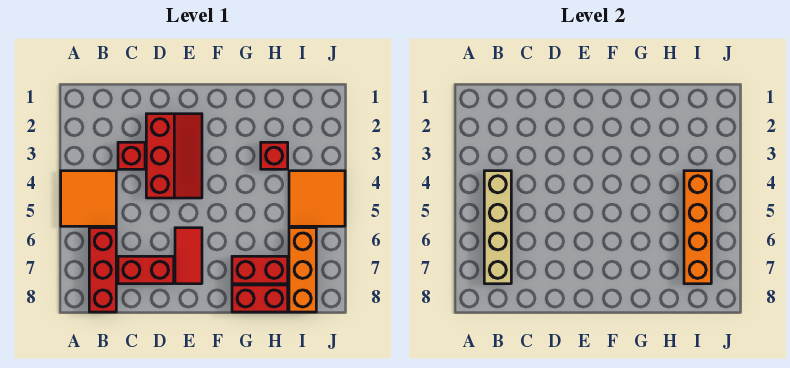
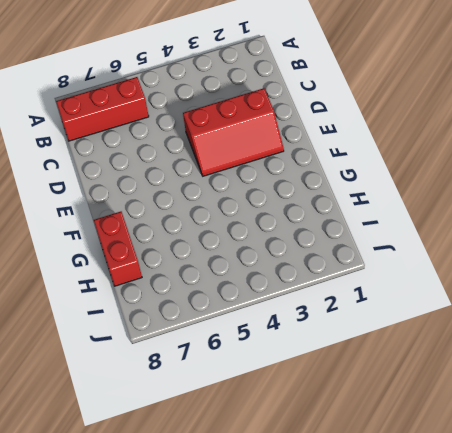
none -> orange 2x2 tile [61,171,116,226]
none -> red 1x1 brick [118,142,145,169]
none -> red 1x2 brick [118,256,174,284]

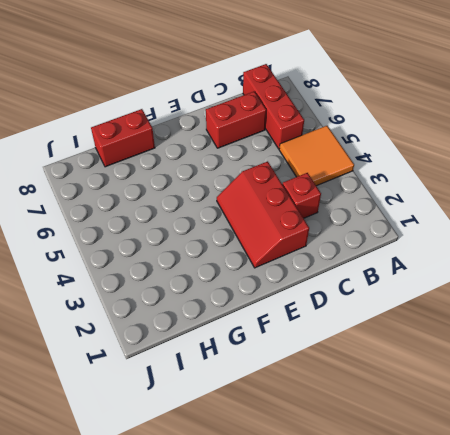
none -> red 1x2 tile [175,228,202,284]
none -> red 1x2 brick [232,256,288,284]
none -> red 1x1 brick [261,142,288,169]

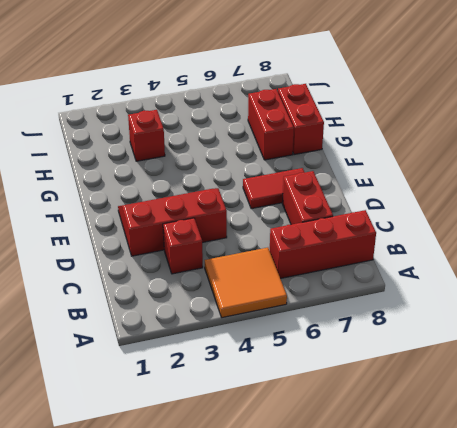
none -> orange 2x2 tile [289,171,345,226]
none -> orange 1x3 brick [289,228,316,312]
none -> tan 1x4 brick [484,171,511,284]

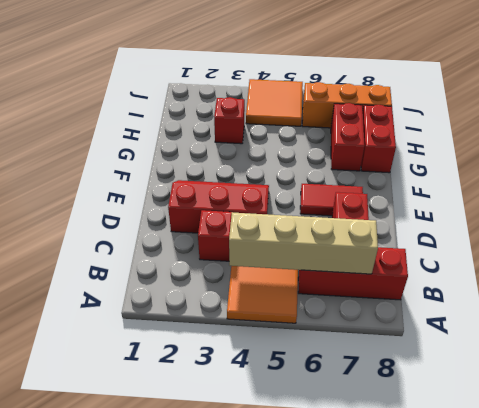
none -> orange 1x4 brick [684,171,711,284]

